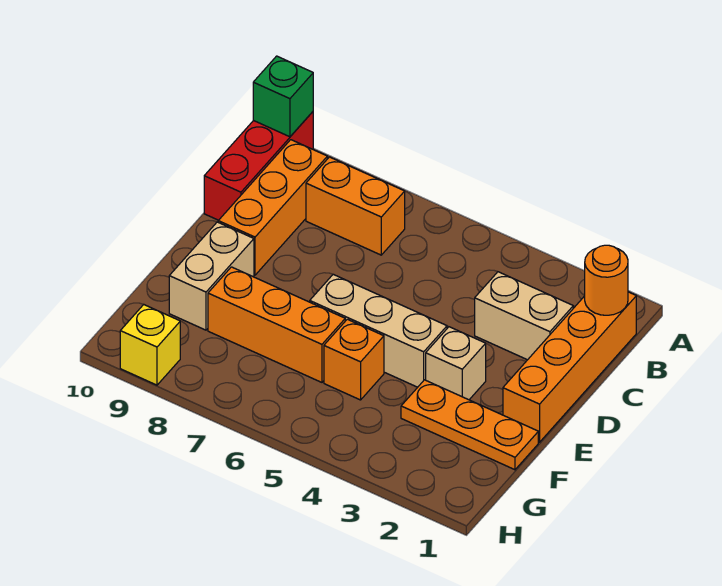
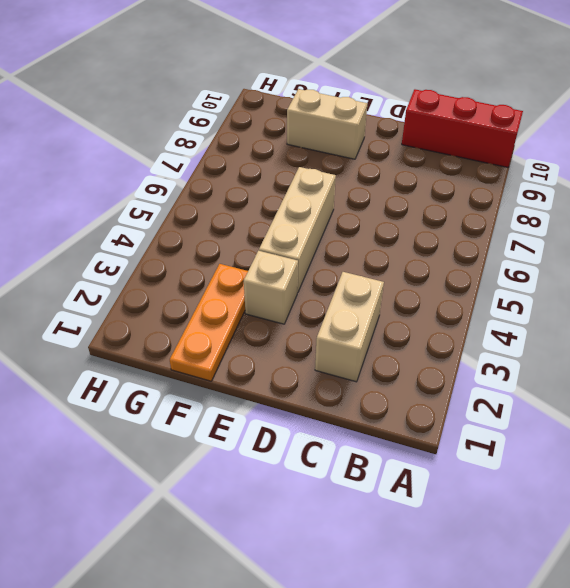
none -> orange 1x4 brick [503,292,636,442]
none -> orange 1x2 brick [306,157,405,255]
none -> orange 1x3 brick [218,140,327,275]

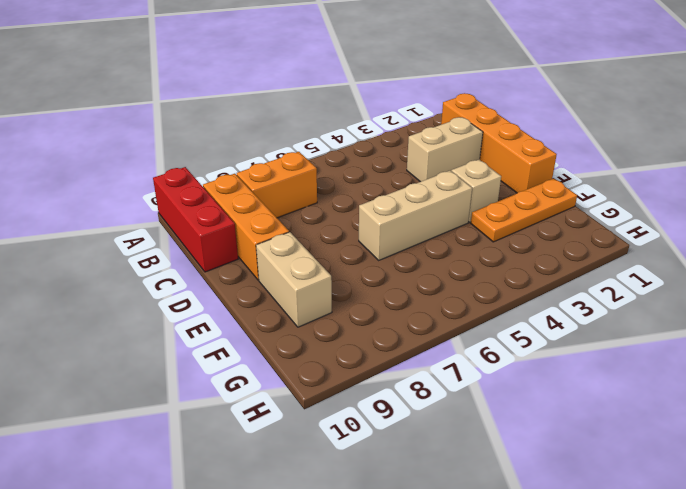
none -> orange 1x1 brick [324,319,384,400]
none -> orange 1x3 brick [208,267,345,382]
none -> yellow 1x1 brick [120,305,180,385]

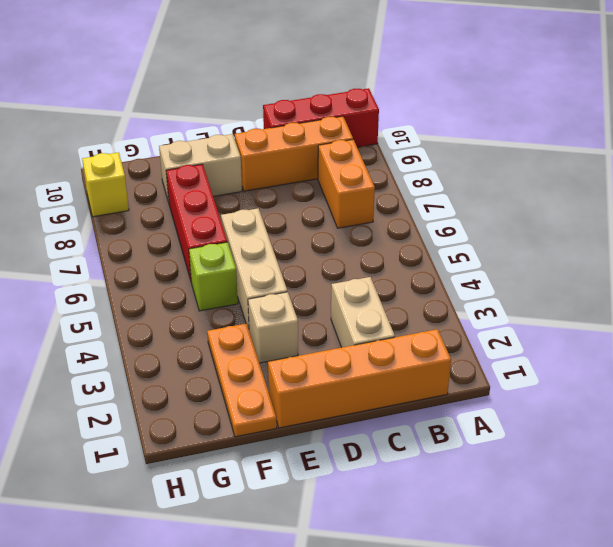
lime 1x1 brick [189,242,238,311] -> orange 1x1 brick [324,319,384,400]
red 1x3 brick [166,164,227,280] -> orange 1x3 brick [208,267,345,382]
none -> green 1x1 brick [253,56,313,137]
none -> orange 1x1 round brick [585,245,628,315]

